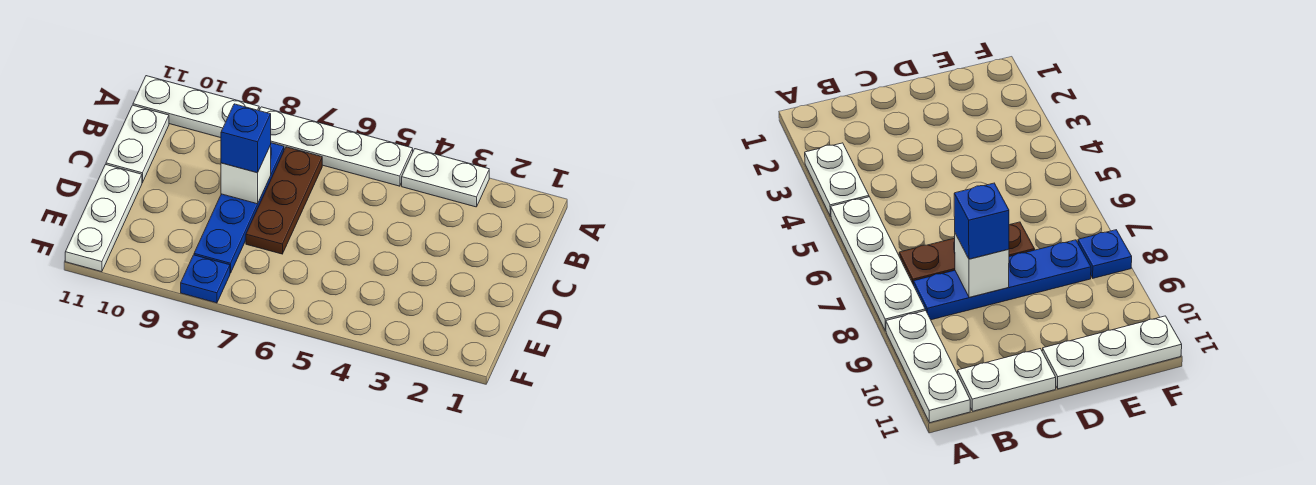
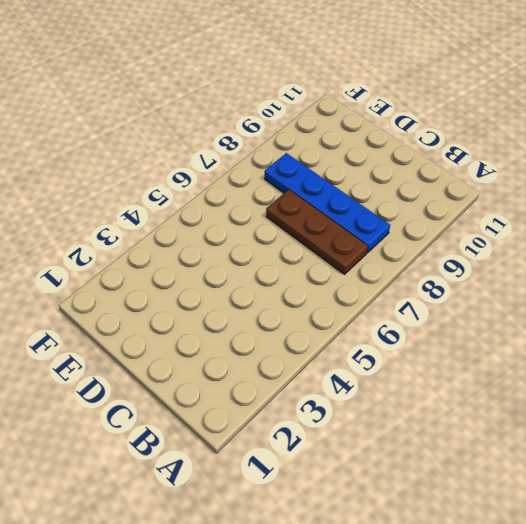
none -> white 1x2 plate [402,149,489,207]
none -> white 1x4 plate [259,107,413,186]

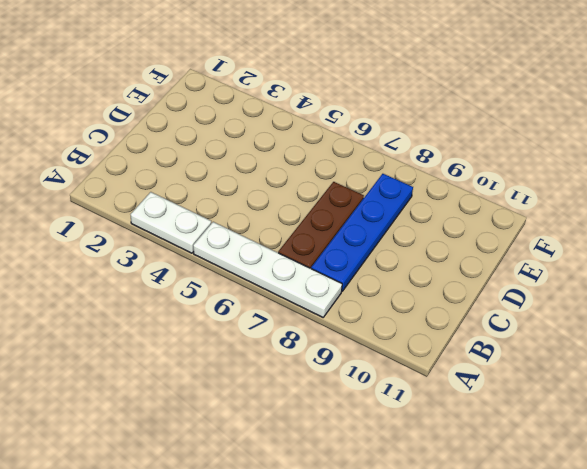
none -> white 1x3 plate [133,76,259,138]
none -> white 1x2 plate [106,105,169,183]

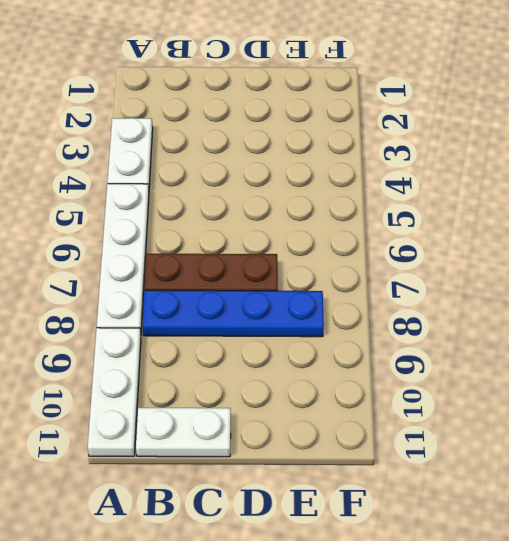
none -> white 1x3 plate [65,165,142,272]
none -> blue 1x1 plate [181,255,230,303]

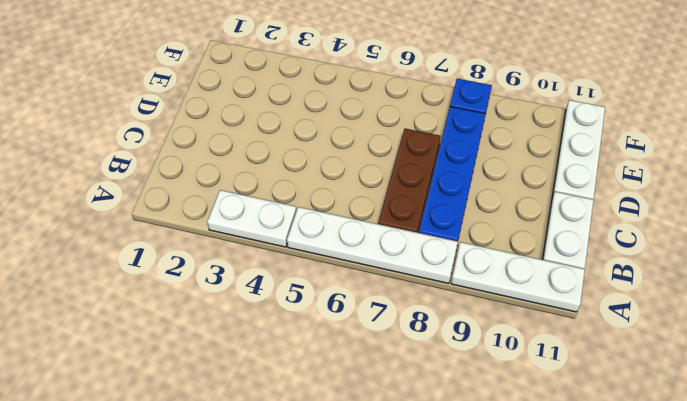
none -> white 1x1 brick [221,145,271,204]
none -> blue 1x1 brick [221,104,271,173]

